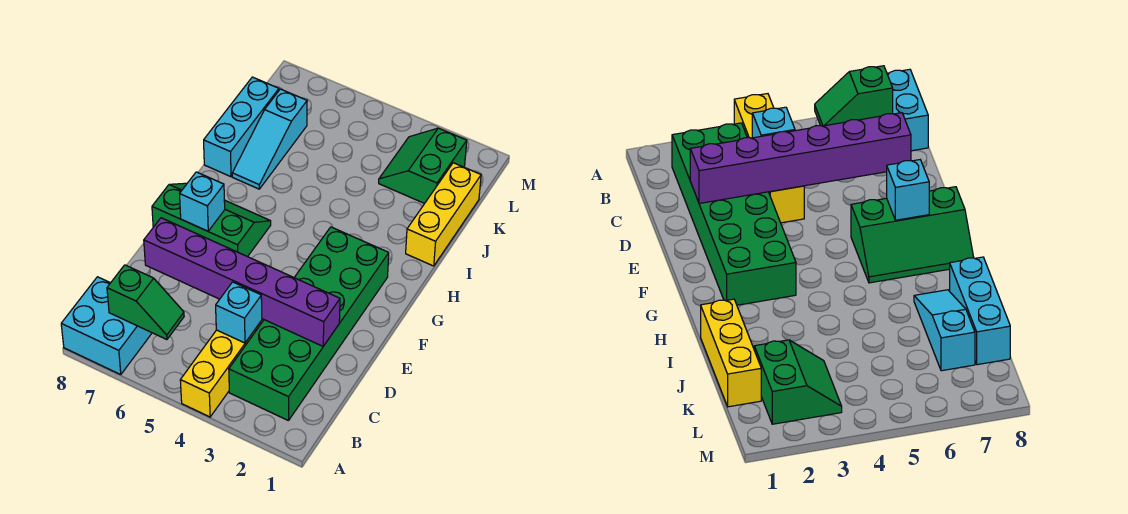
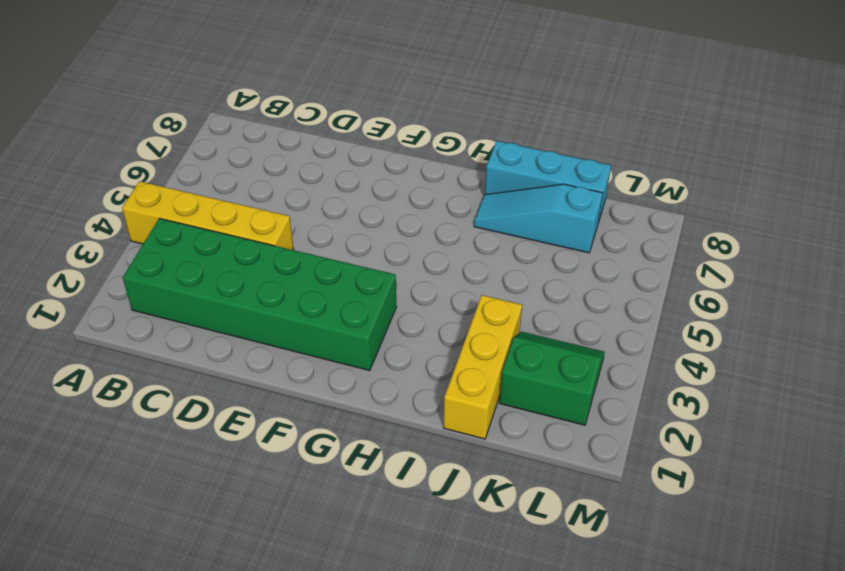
yellow 1x3 brick [444,295,522,439] -> yellow 1x3 brick turned to [406,163,481,266]
none -> cyan 2x2 brick [61,277,152,375]
none -> green 2x3 slope [152,183,271,257]
none -> green 1x2 slope [107,265,184,340]

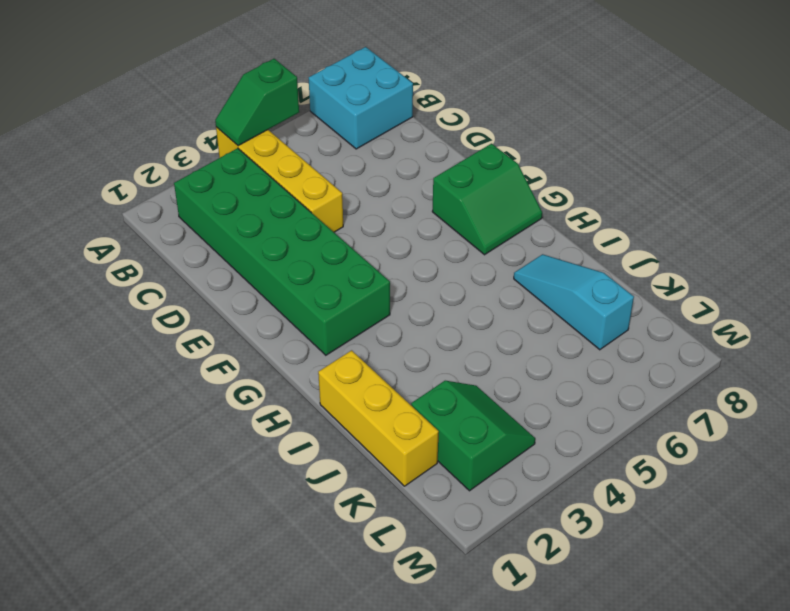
green 1x2 slope [215,59,299,146] -> green 1x2 slope moved to [107,265,184,340]
green 2x2 slope [432,144,542,255] -> green 2x3 slope [152,183,271,257]
none -> cyan 1x3 brick [204,77,279,177]
none -> cyan 1x1 brick [216,282,262,343]
none -> purple 1x6 brick [144,218,340,346]

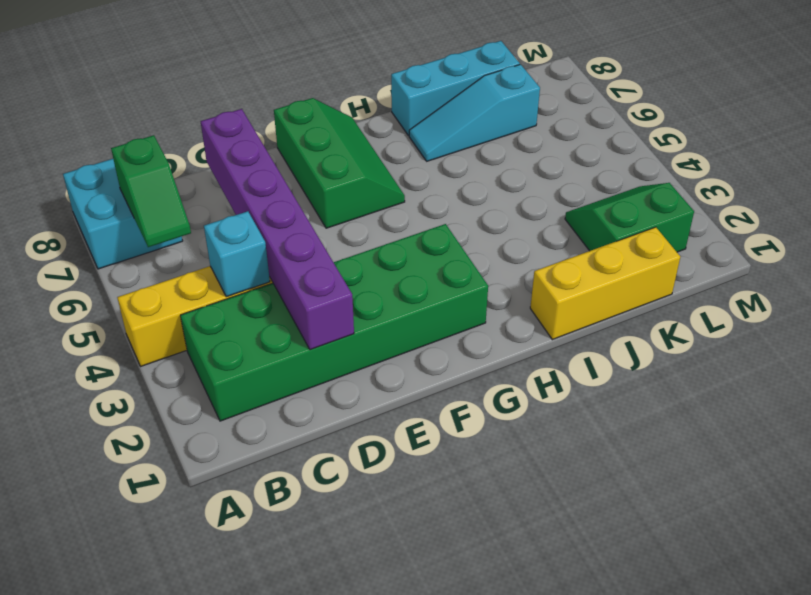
none -> cyan 1x1 brick [180,172,225,231]

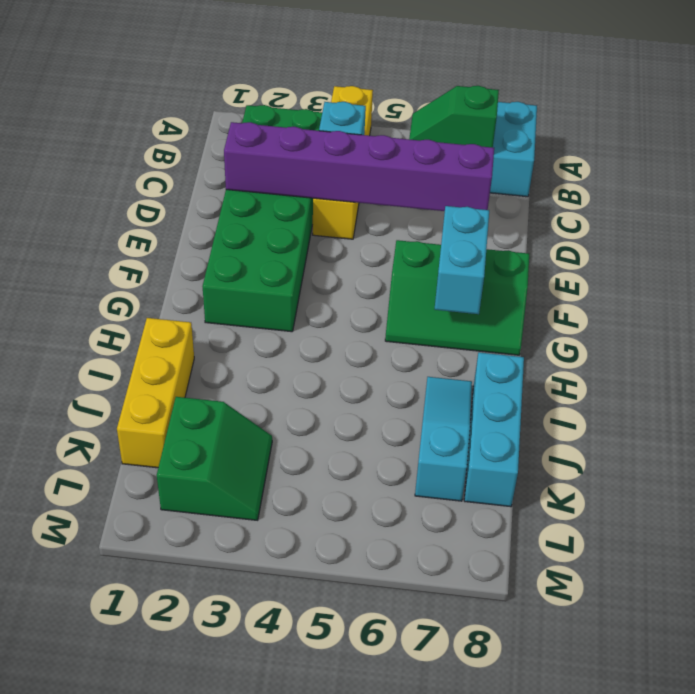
cyan 1x2 brick [435,206,489,314] -> cyan 1x1 brick [180,172,225,231]

